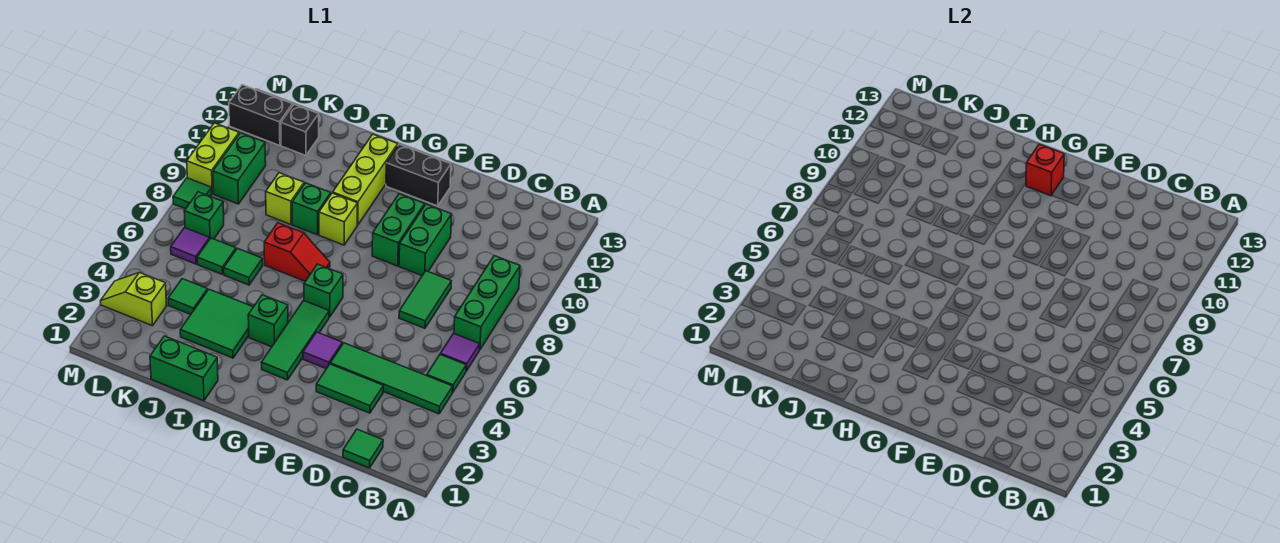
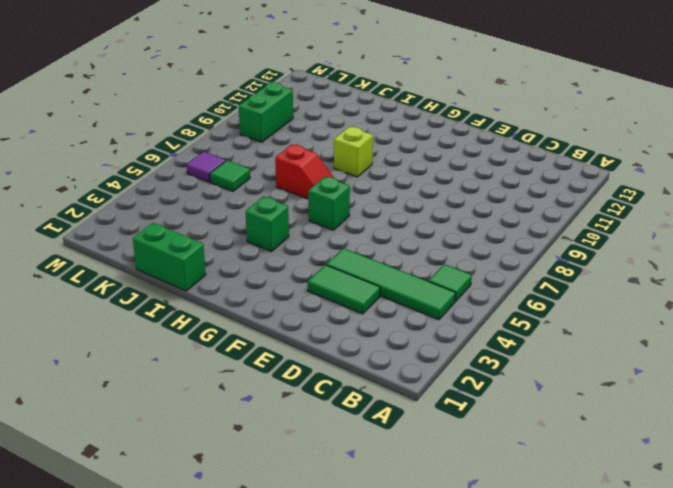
none -> purple 1x1 tile [440,333,480,371]
none -> green 1x3 brick [454,256,520,350]
none -> green 1x1 tile [343,429,383,468]
none -> green 1x2 tile [399,271,451,328]

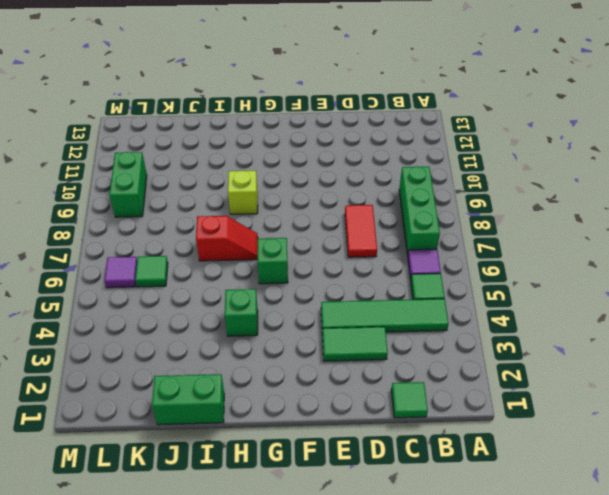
red 1x2 tile [345,205,377,257] -> green 1x2 tile [399,271,451,328]
none -> green 1x2 brick [399,204,452,275]
none -> purple 1x1 tile [303,332,342,369]
none -> green 1x2 brick [372,194,425,266]
none -> black 1x2 brick [386,144,451,206]

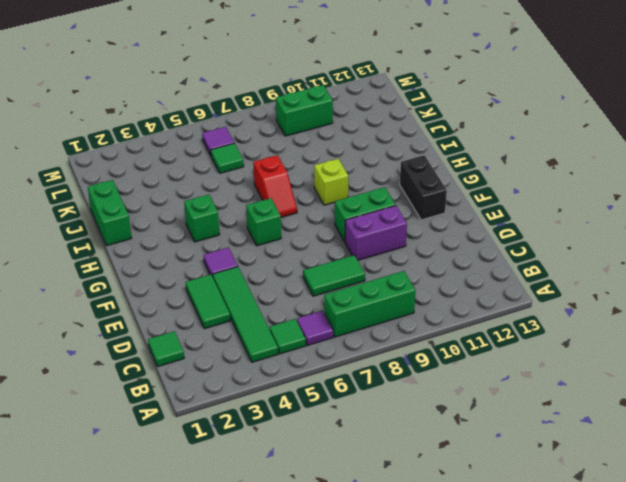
purple 1x2 brick [345,206,407,260] -> green 1x2 brick [399,204,452,275]
none -> green 1x3 tile [261,301,329,380]
none -> lime 1x3 brick [333,134,398,225]
none -> green 2x2 tile [180,289,253,358]
none -> green 1x1 brick [292,183,331,235]

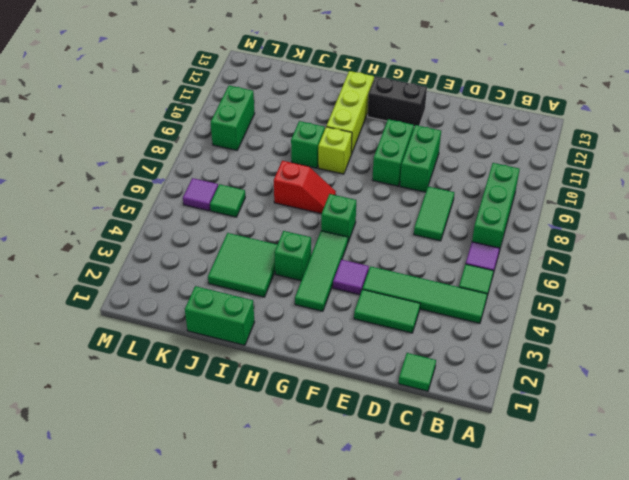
none -> green 1x1 tile [224,248,263,285]
none -> lime 1x1 brick [266,173,304,224]
none -> green 1x1 tile [168,279,207,314]
none -> black 1x1 brick [281,104,319,155]

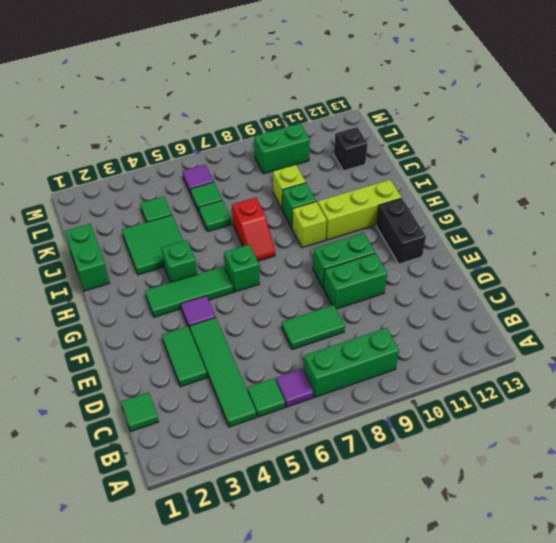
none -> lime 1x2 slope [100,272,166,326]
none -> green 1x1 brick [184,192,224,239]
none -> black 1x2 brick [229,85,293,145]
none -> green 1x1 tile [173,178,212,209]

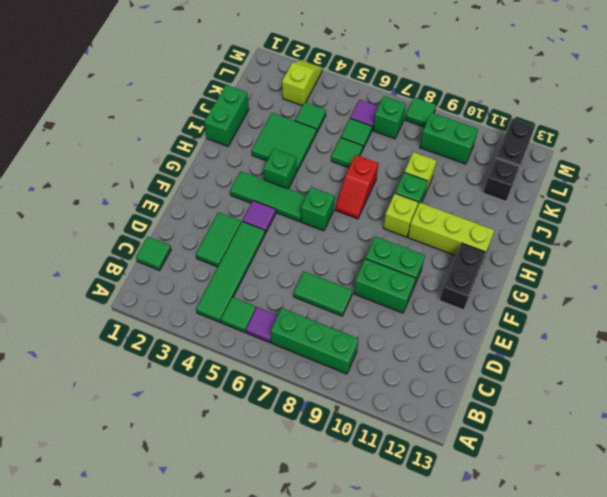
none -> lime 1x2 brick [187,123,239,194]
none -> red 1x1 brick [1026,144,1064,196]

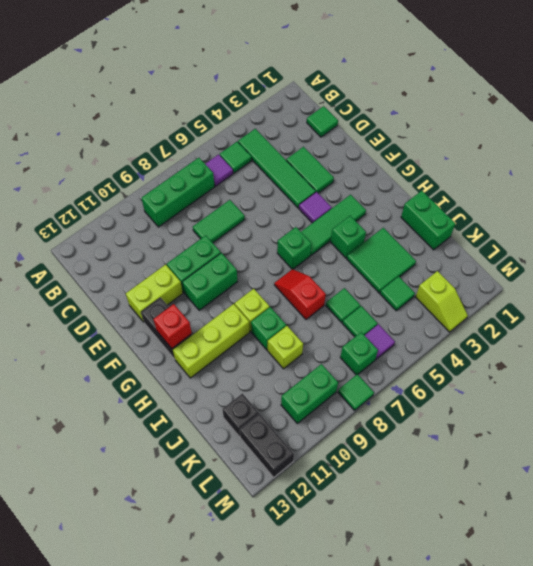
lime 1x2 brick [126,265,183,322] -> lime 1x2 brick moved to [187,123,239,194]

